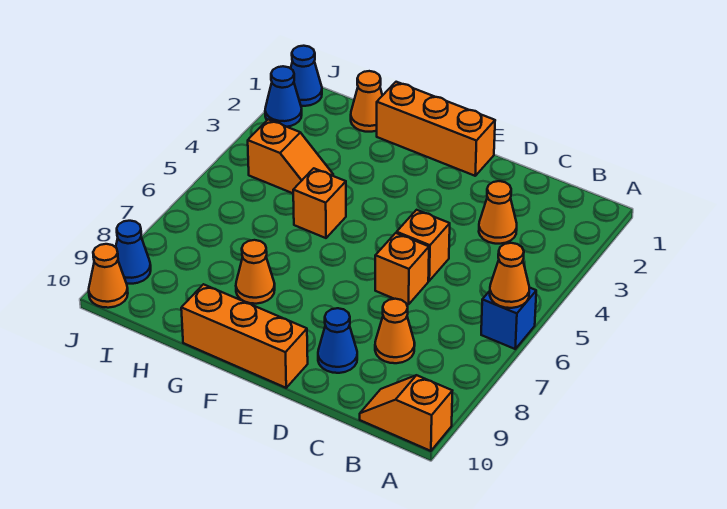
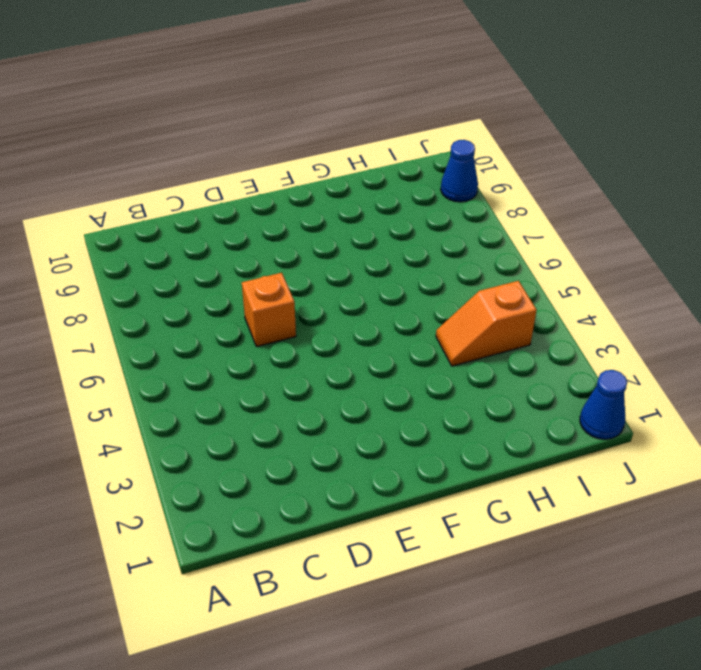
none -> blue 1x1 brick [481,287,536,349]
none -> orange 1x2 slope [360,375,452,451]
none -> orange 1x1 cone [479,181,517,244]

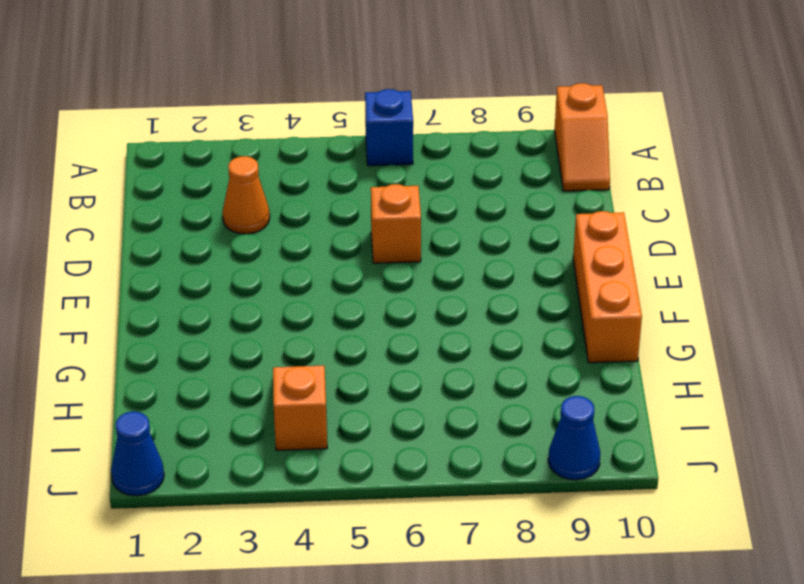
none -> orange 1x1 cone [375,299,415,363]
none -> orange 1x1 brick [397,210,450,281]
none -> blue 1x1 cone [318,308,357,373]

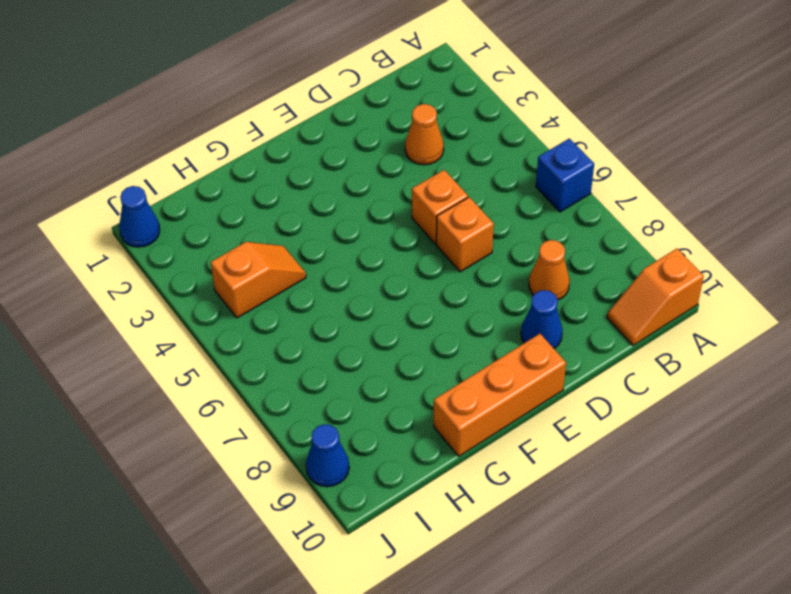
none -> orange 1x3 brick [377,82,495,176]
none -> orange 1x1 brick [293,168,346,238]
none -> orange 1x1 cone [236,240,275,304]

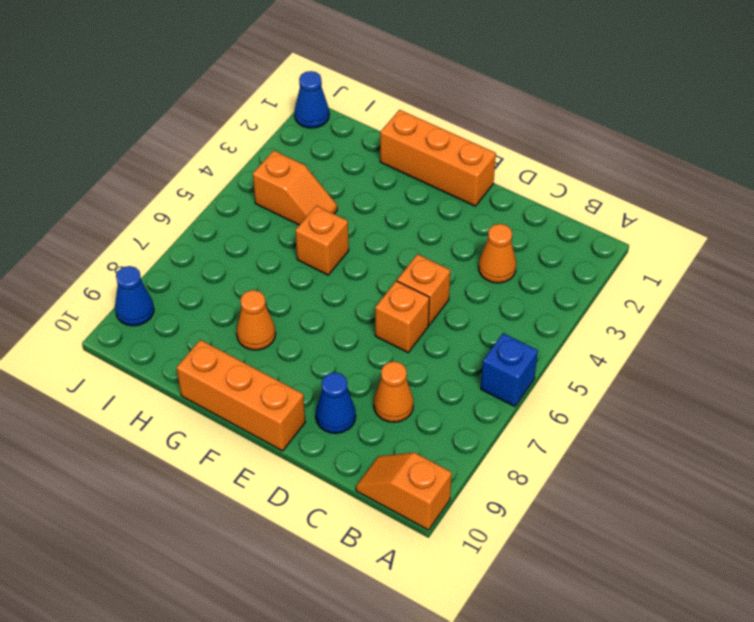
none -> orange 1x1 cone [351,71,382,132]
none -> blue 1x1 cone [265,66,302,127]
none -> orange 1x1 cone [89,244,128,308]

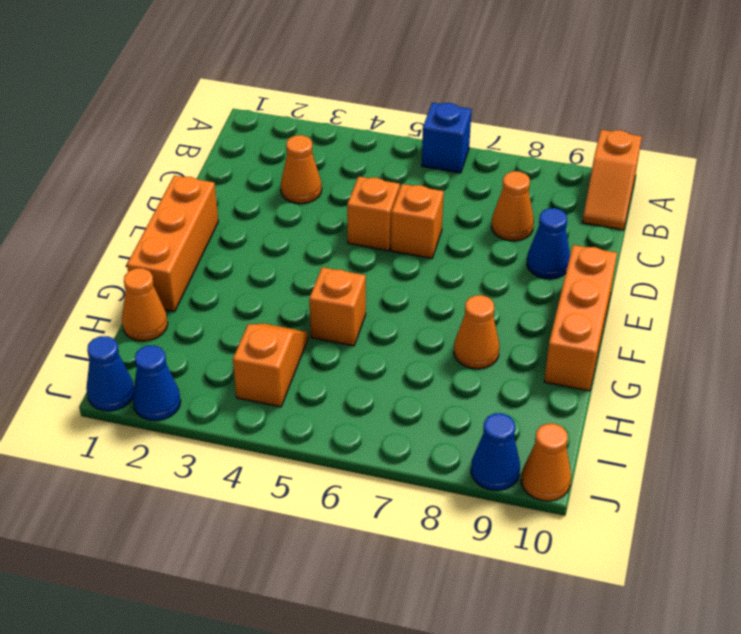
none -> orange 1x1 cone [490,243,529,308]

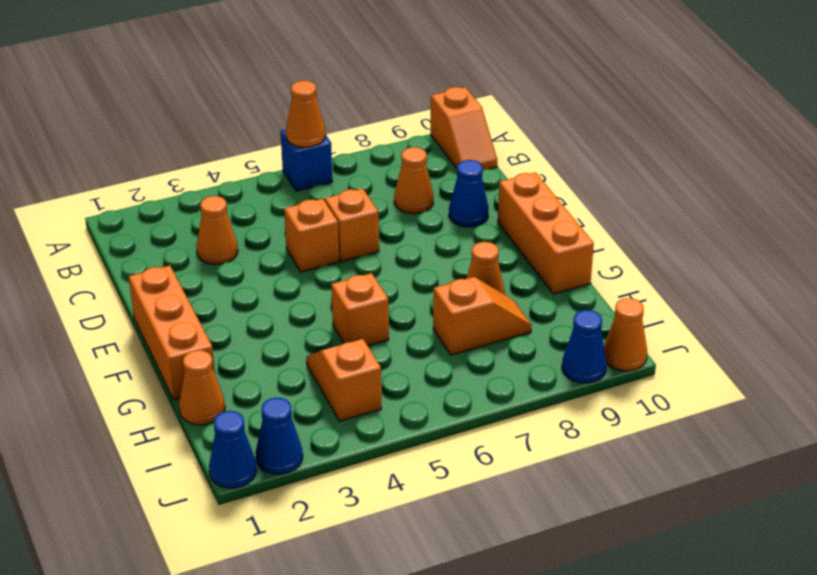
orange 1x2 slope [433,277,532,355] -> none

